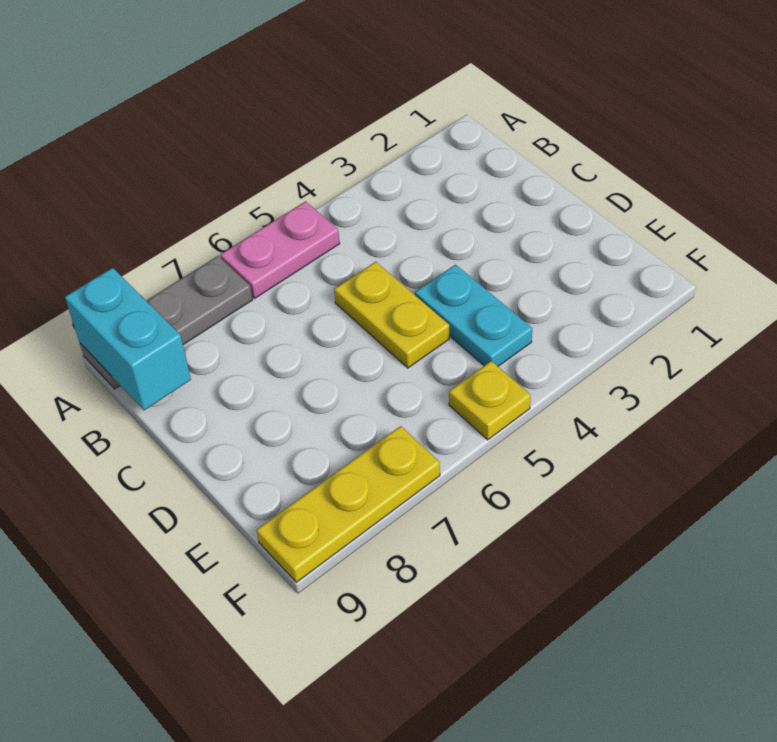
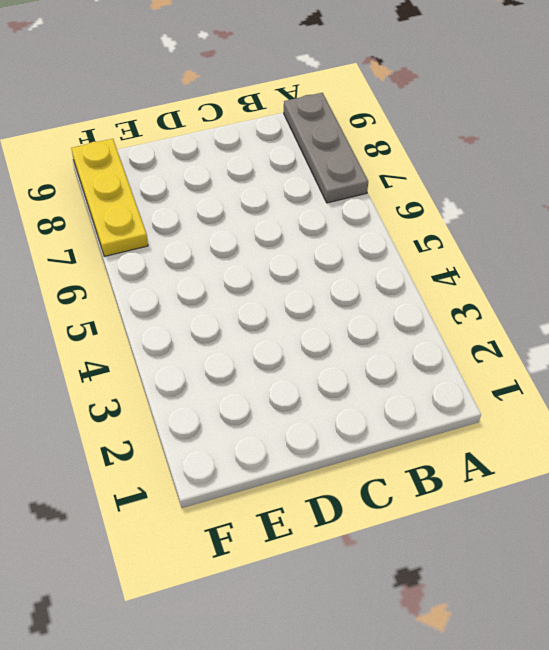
none -> pink 1x2 plate [220,201,340,298]
none -> yellow 1x2 plate [334,262,449,368]

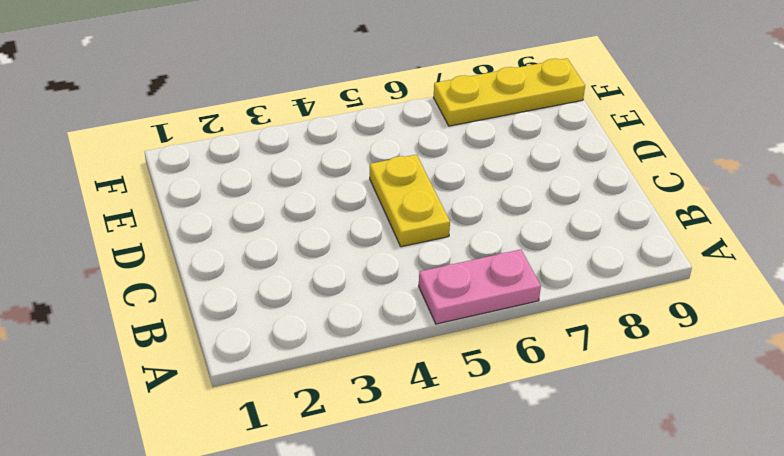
none -> grey 1x3 plate [80,256,252,389]
none -> cyan 1x2 plate [415,265,532,366]

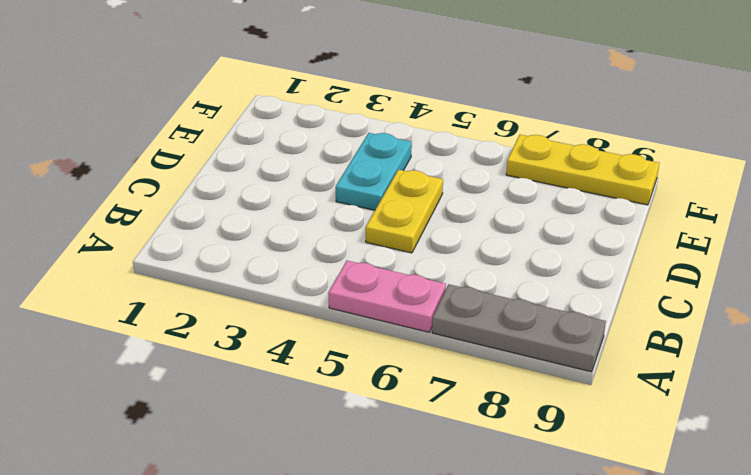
none -> yellow 1x1 plate [449,361,531,440]
none -> cyan 1x2 brick [65,268,191,410]

